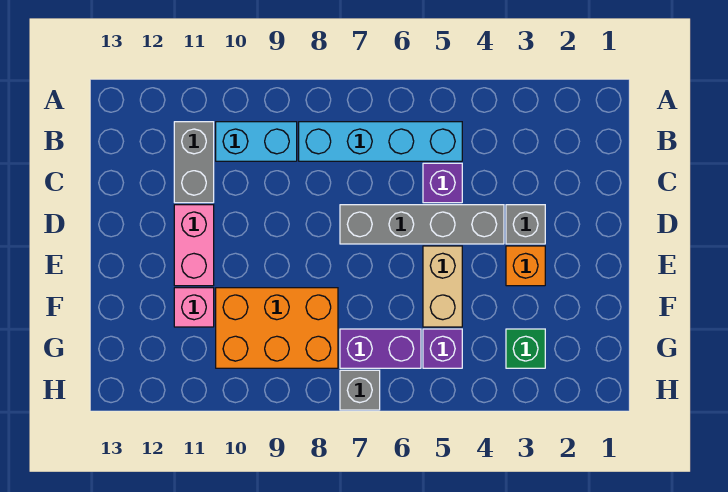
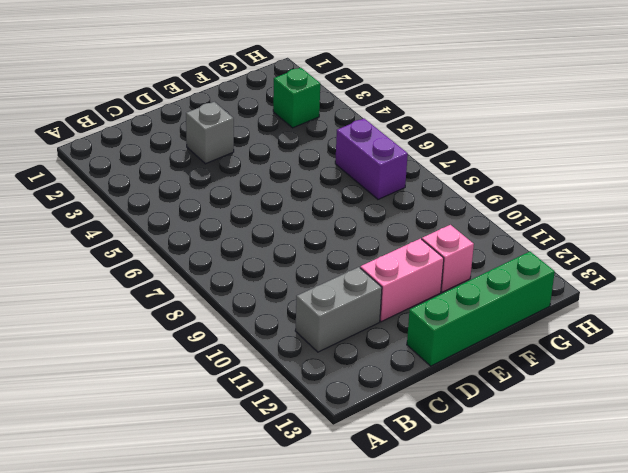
green 1x4 brick [407,251,555,366] -> none
none -> cyan 1x4 brick [299,122,462,161]
none -> cyan 1x2 brick [216,122,297,161]
none -> purple 1x1 brick [423,163,462,203]

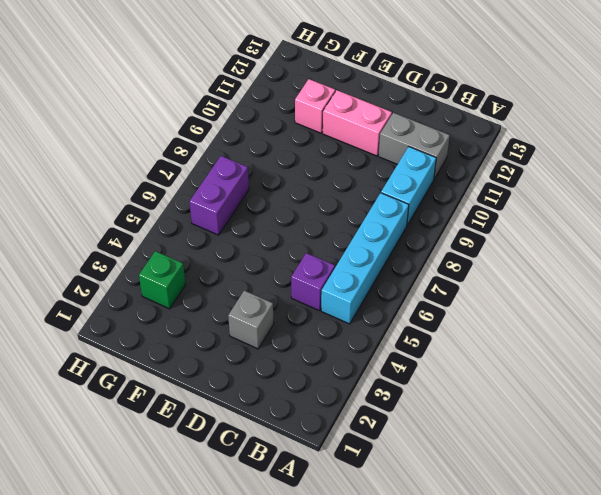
none -> grey 1x4 brick [340,205,504,244]
none -> orange 1x1 brick [506,246,545,286]
none -> tan 1x2 brick [423,246,462,327]

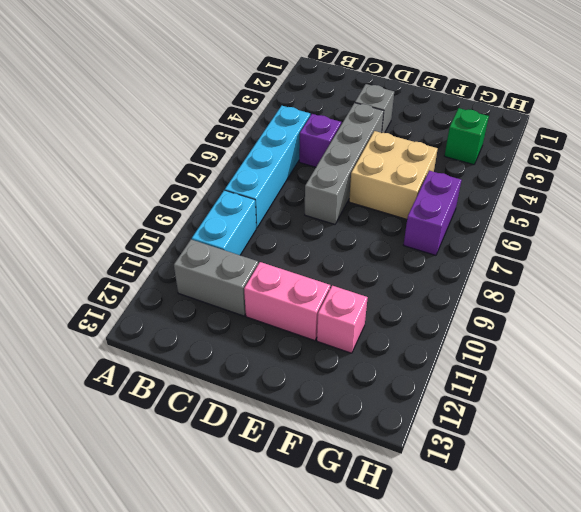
tan 2x2 brick [349,131,438,219] -> tan 1x2 brick [423,246,462,327]
none -> orange 1x1 brick [506,246,545,286]
none -> orange 2x3 brick [216,288,338,368]
none -> purple 1x1 brick [423,329,462,368]

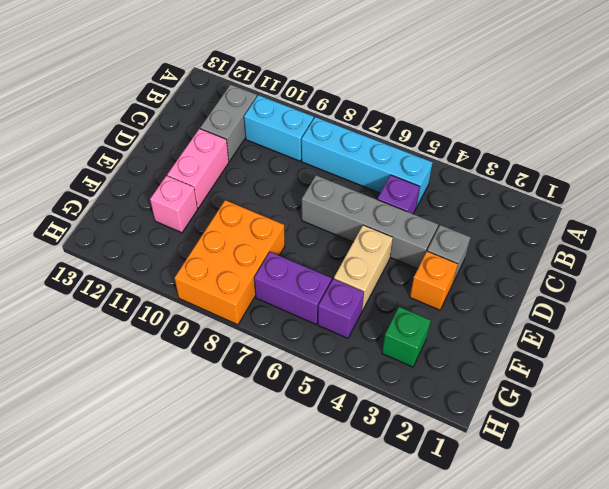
orange 2x3 brick [174,200,285,325] -> orange 2x3 brick turned to [216,288,338,368]
none -> grey 1x1 brick [340,370,380,410]

